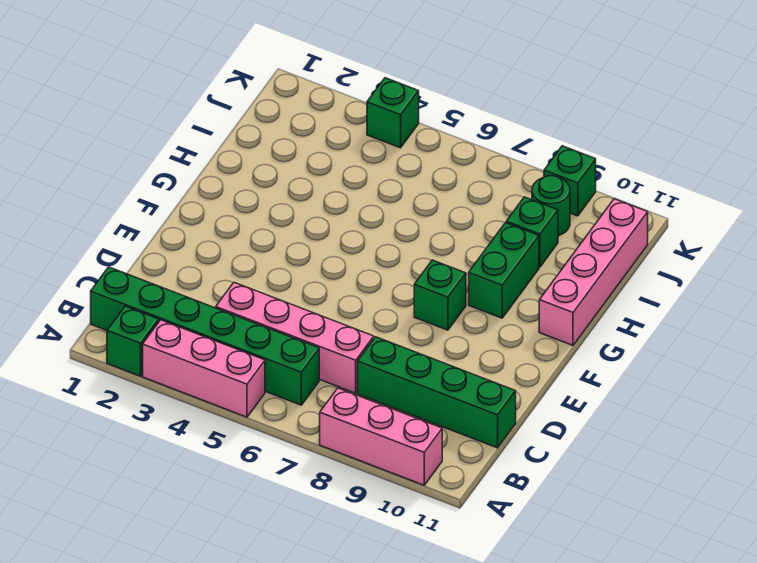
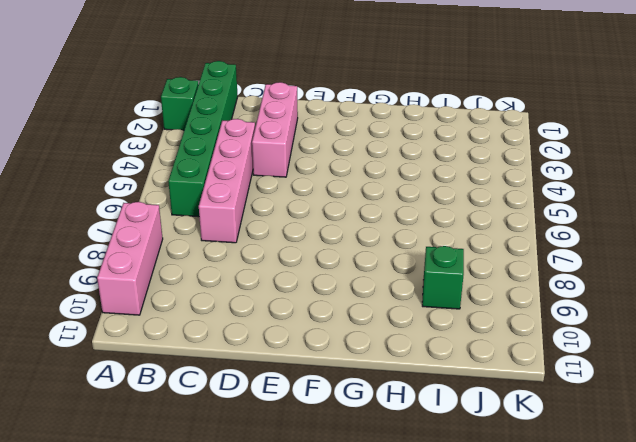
pink 1x3 brick [252,82,298,177] -> pink 1x3 brick moved to [143,320,265,417]
none -> green 1x4 brick [358,337,516,448]
none -> green 1x1 brick [414,260,466,330]
none -> green 1x2 brick [469,223,539,318]

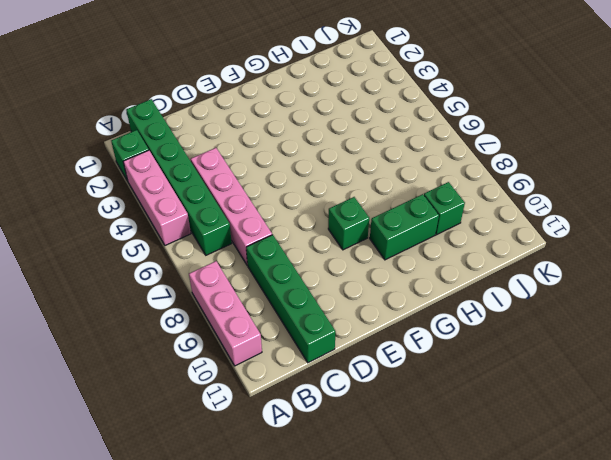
none -> pink 1x4 brick [539,199,648,345]
none -> green 1x1 round brick [532,175,570,236]
none -> green 1x1 brick [367,78,419,148]

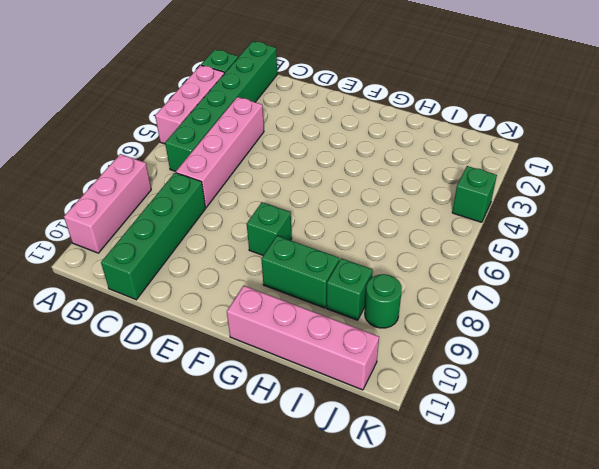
none -> green 1x1 brick [544,146,596,216]

